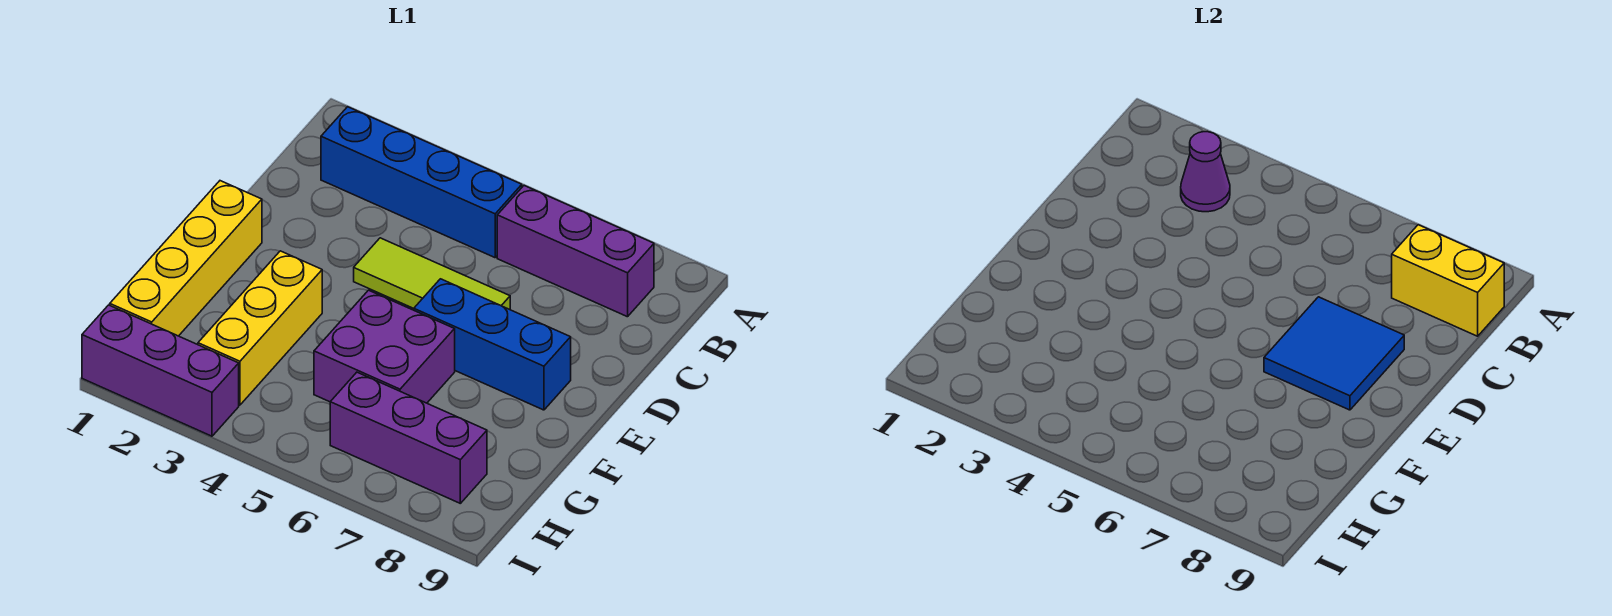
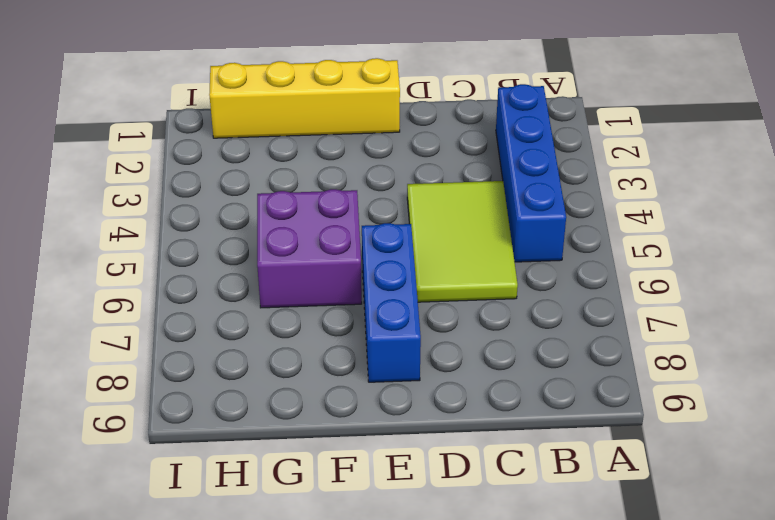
lime 2x3 tile [407,181,518,302] -> lime 1x3 tile [354,238,510,310]
none -> purple 1x3 brick [497,186,654,317]
none -> yellow 1x3 brick [198,251,322,405]
none -> purple 1x3 brick [330,372,487,503]

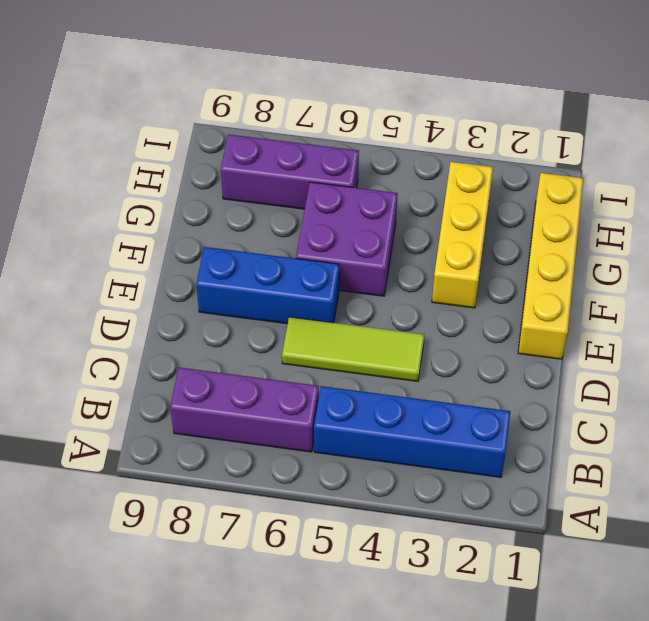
none -> purple 1x3 brick [82,305,239,436]
none -> purple 1x1 cone [1181,132,1230,212]
none -> yellow 1x2 brick [1392,225,1504,336]

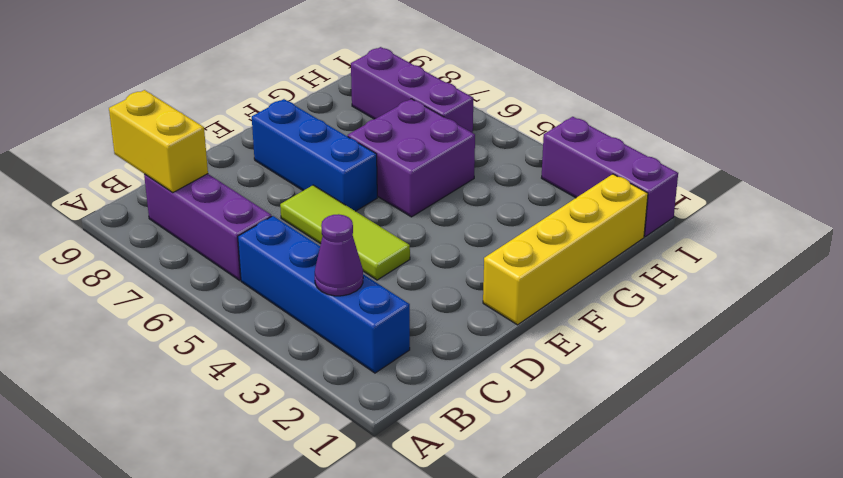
none -> yellow 1x3 brick [198,251,322,405]
none -> blue 2x2 tile [1264,297,1404,410]

